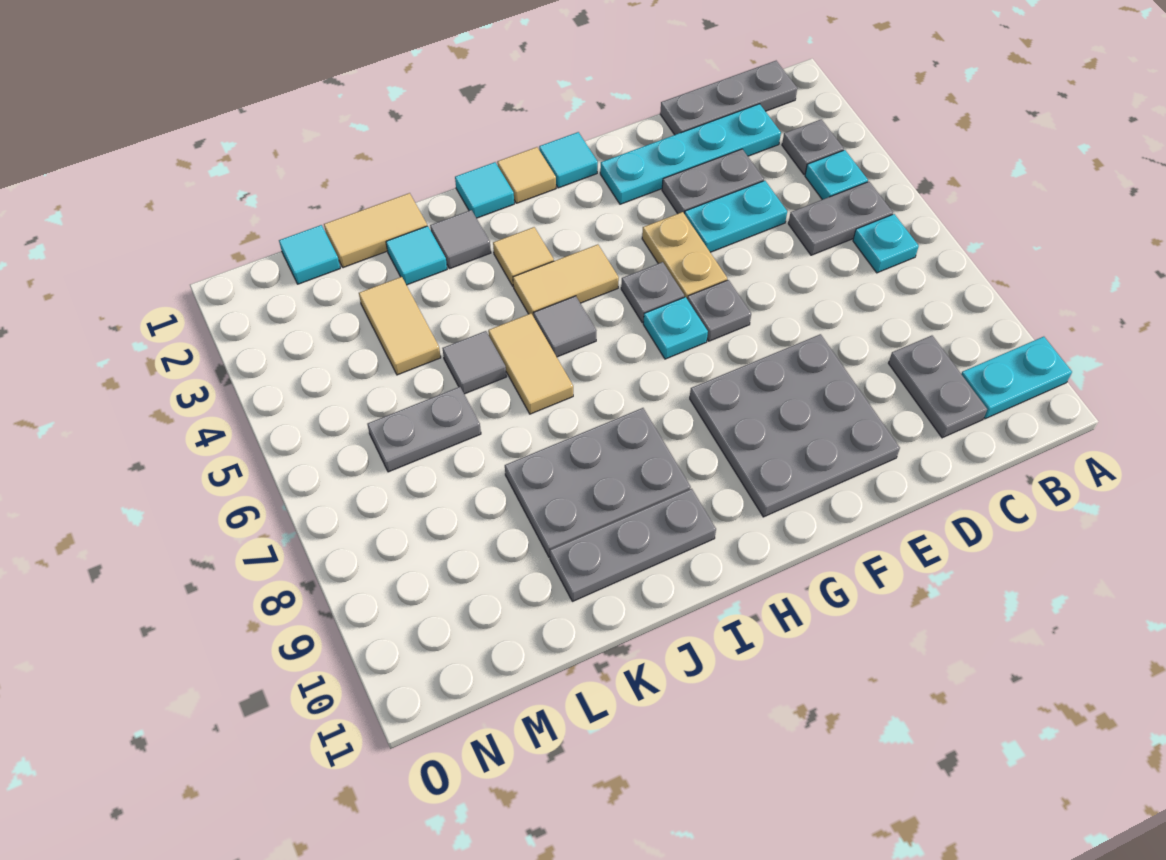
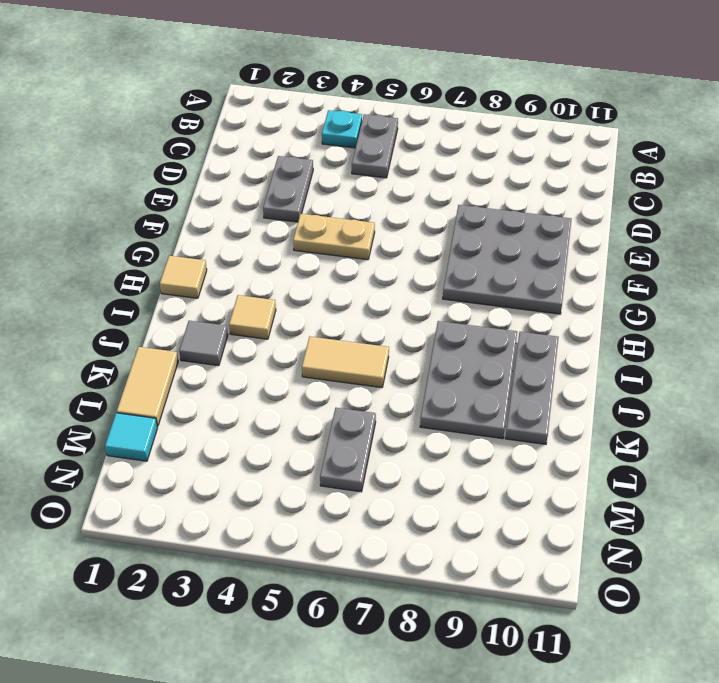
none -> cyan 1x2 plate [961,337,1072,419]
none -> grey 1x3 plate [660,61,797,135]
none -> grey 1x1 plate [782,119,844,175]
none -> cyan 1x1 plate [853,214,919,273]

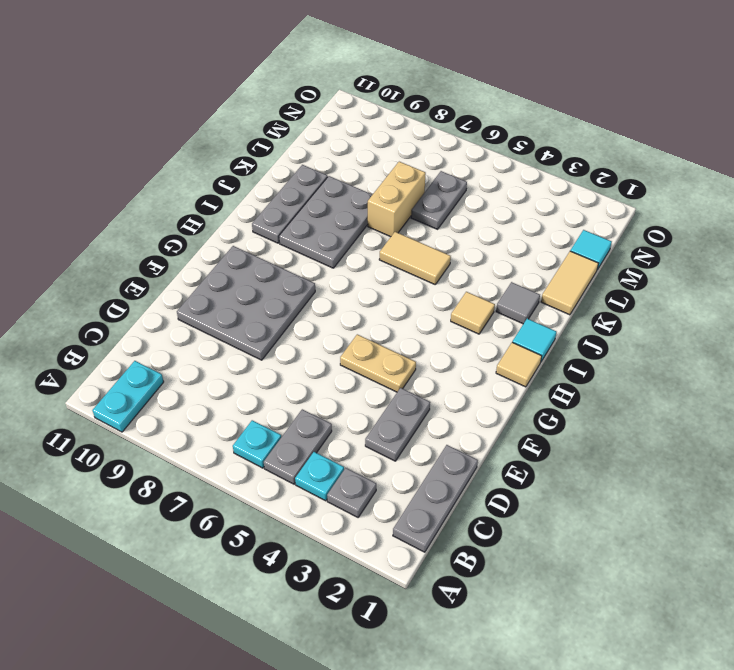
tan 1x2 brick [368,162,426,237] -> none
none -> cyan 1x4 plate [600,104,781,204]
none -> grey 1x2 plate [889,336,987,438]
none -> cyan 1x2 plate [685,181,787,252]
none -> grey 1x1 plate [687,280,751,341]

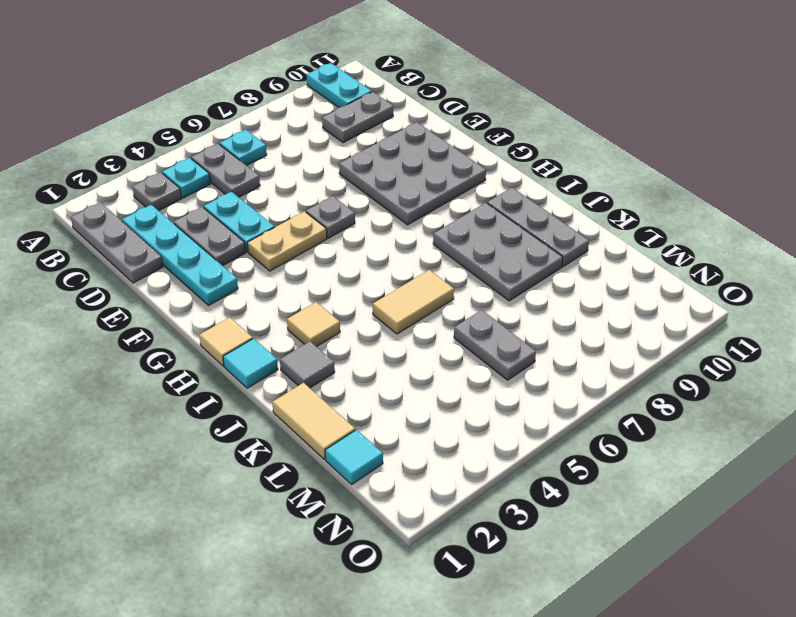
none -> cyan 1x1 tile [539,132,598,188]
none -> grey 1x1 plate [621,262,684,323]
none -> cyan 1x1 plate [643,297,708,359]
none -> tan 1x2 tile [513,244,619,317]

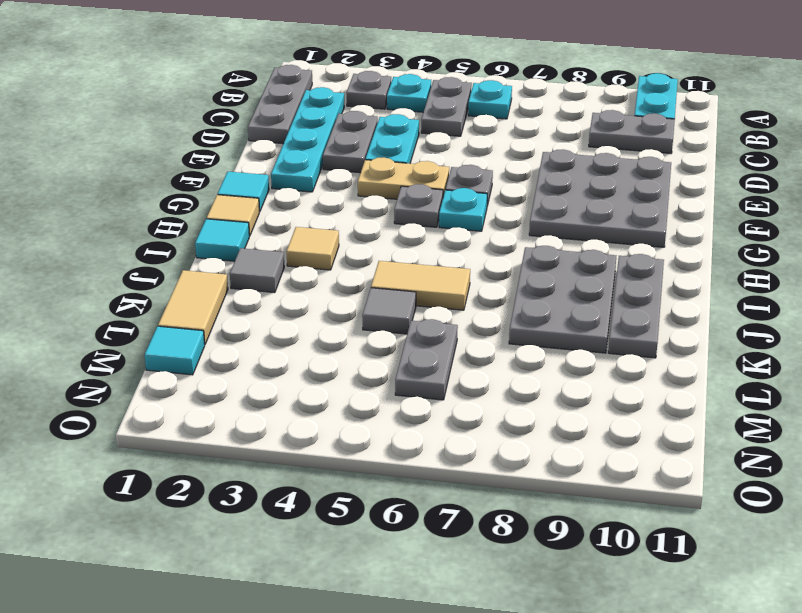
none -> tan 1x2 tile [513,244,619,317]
none -> grey 1x1 tile [534,296,596,357]
none -> cyan 1x1 tile [386,226,447,285]
none -> tan 1x2 tile [359,277,441,375]

